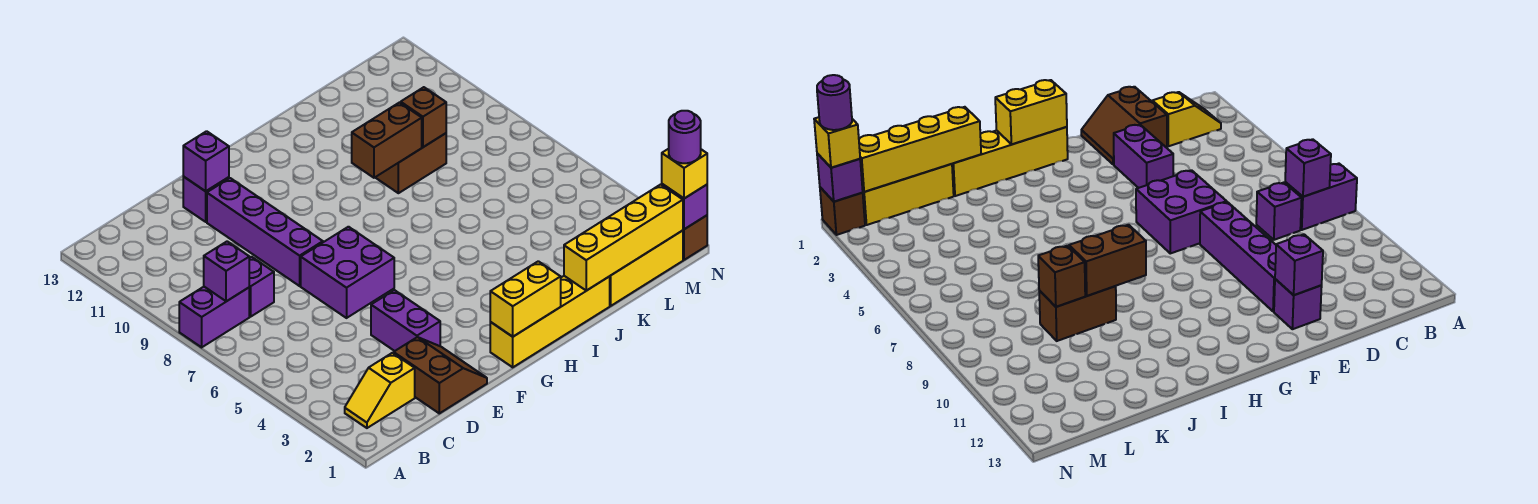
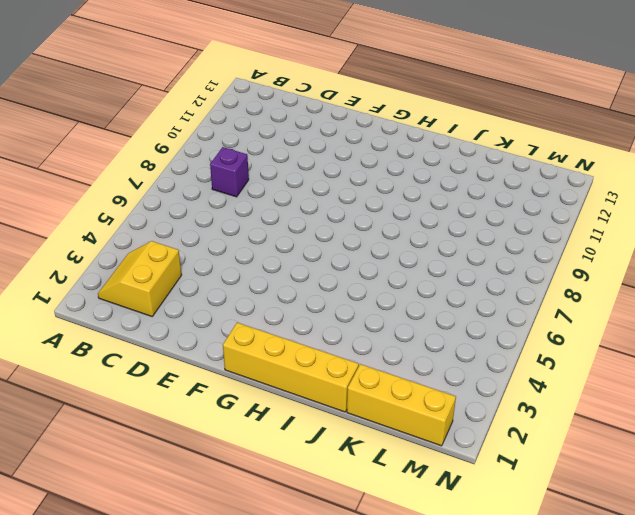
yellow 2x2 slope [98,241,182,316] -> yellow 1x2 slope [345,353,415,428]
none -> purple 1x2 brick [179,287,249,347]
none -> brown 2x2 slope [394,337,487,413]
none -> purple 1x2 brick [371,290,440,351]

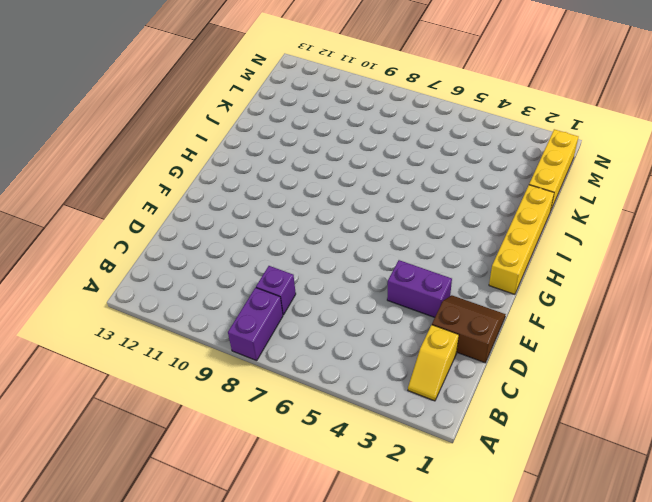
none -> purple 2x2 brick [301,227,394,318]
none -> purple 1x4 brick [207,178,323,286]
none -> purple 1x1 brick [183,177,229,222]

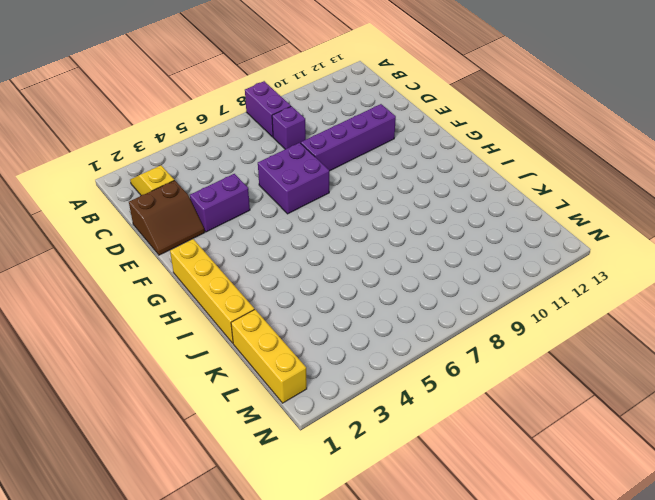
none -> purple 1x1 brick [183,177,229,222]
none -> brown 1x2 brick [376,133,446,193]
none -> brown 1x1 brick [683,215,707,260]

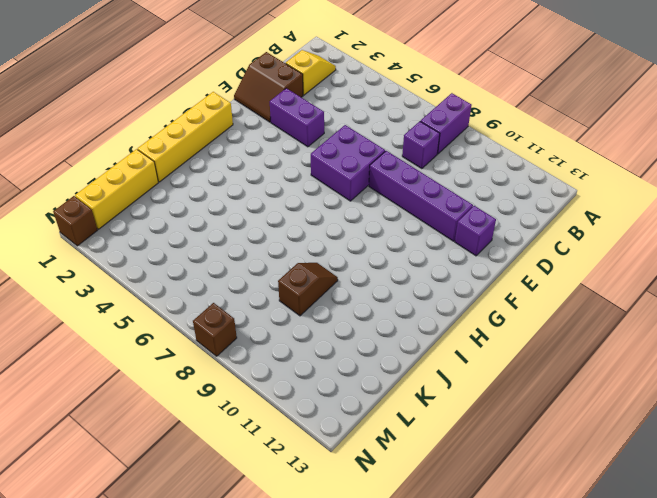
brown 1x2 slope [278,263,338,316] -> brown 1x2 brick [376,133,446,193]
brown 1x1 brick [193,303,237,356] -> brown 1x1 brick moved to [401,87,446,147]
none -> purple 1x1 brick [204,241,249,301]
none -> purple 1x1 brick [183,131,229,191]
none -> yellow 1x2 brick [490,261,561,337]

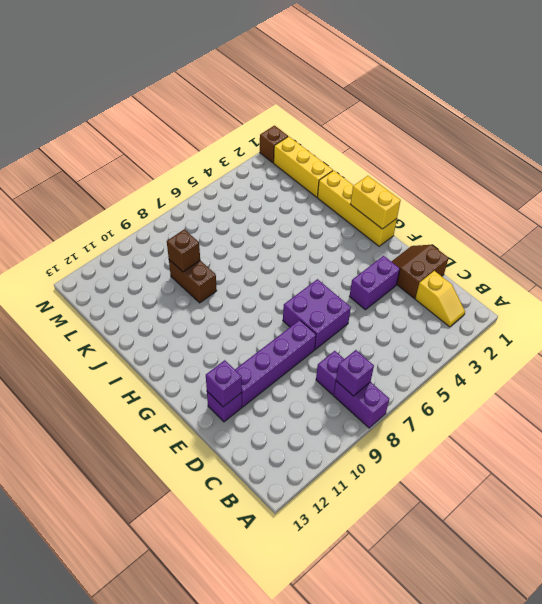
none -> brown 1x2 brick [352,103,422,178]
none -> yellow 1x4 brick [564,185,683,291]
none -> purple 1x1 brick [662,184,707,229]

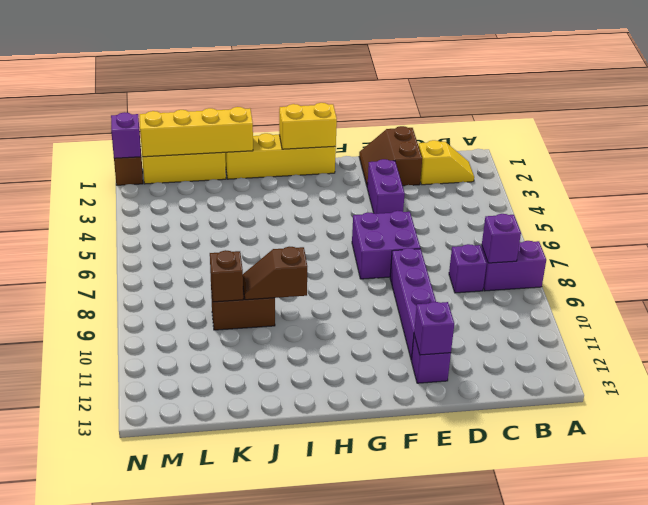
brown 1x2 slope [243,247,307,300] -> brown 1x2 brick [352,103,422,178]
none -> yellow 1x1 brick [662,149,707,199]
none -> purple 1x1 round brick [669,111,701,163]

